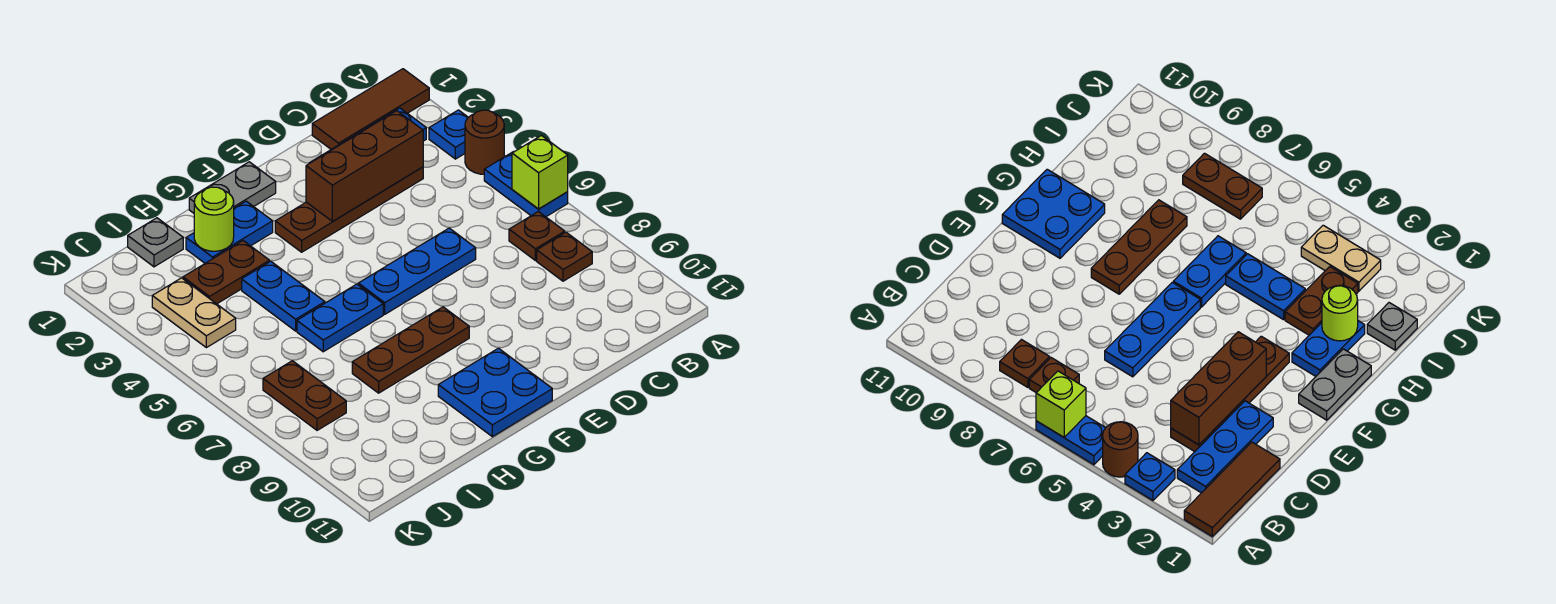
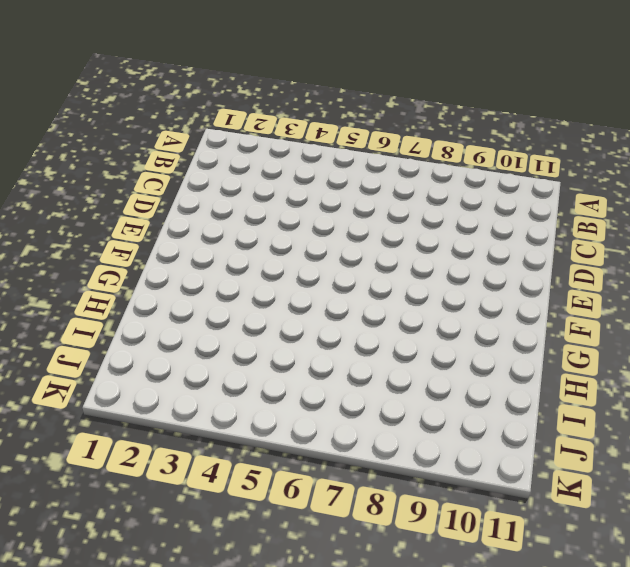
none -> brown 1x3 tile [312,69,429,149]
none -> blue 1x1 plate [429,110,468,159]
none -> brown 1x1 round brick [465,110,504,174]

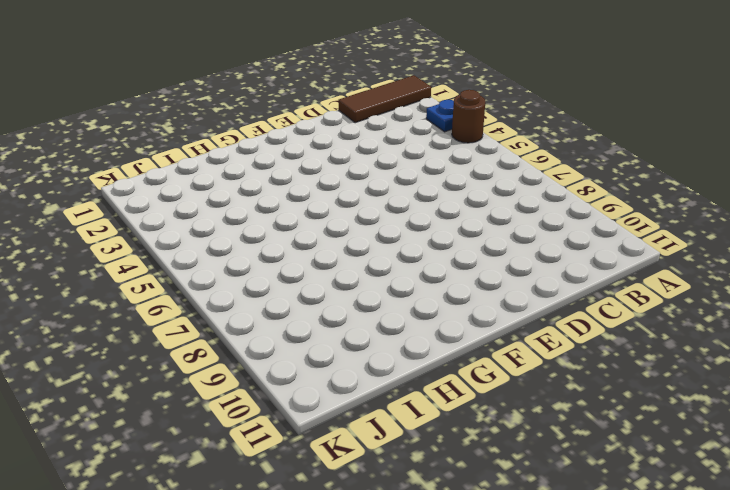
none -> blue 1x2 plate [484,151,568,217]
none -> blue 1x3 plate [1177,401,1273,493]
none -> brown 1x1 plate [509,212,565,261]

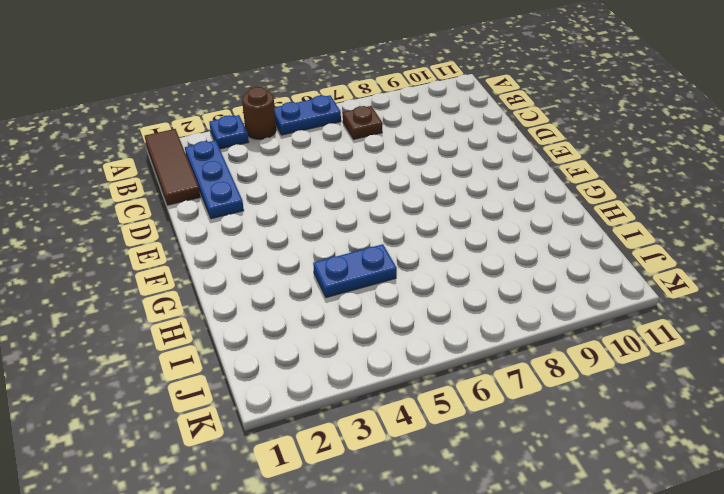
none -> brown 1x1 plate [537,232,592,281]
none -> brown 1x4 plate [275,167,423,252]
none -> blue 1x3 plate [358,228,476,314]

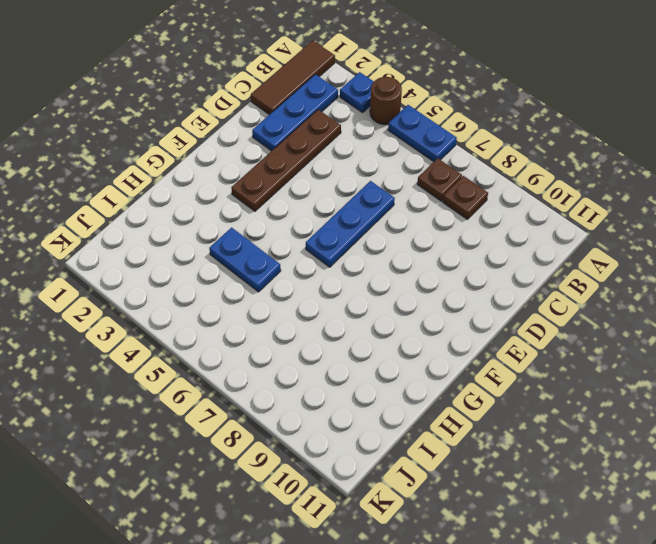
none -> grey 1x2 plate [189,162,276,213]
none -> brown 1x3 plate [352,307,469,393]
none -> blue 2x2 plate [438,348,552,437]

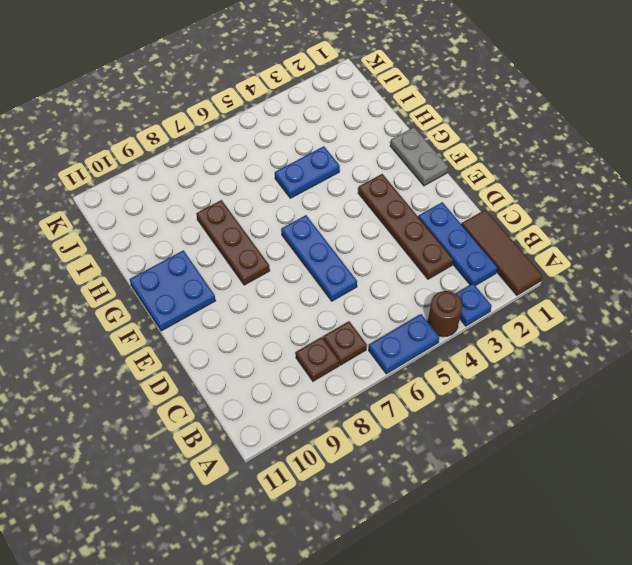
none -> blue 1x2 plate [186,201,273,263]
none -> blue 1x2 plate [297,284,383,352]
none -> brown 1x2 plate [183,241,269,304]

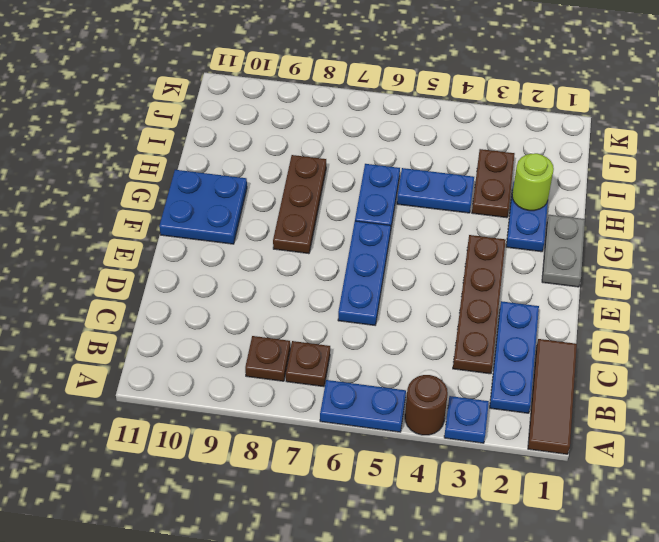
none -> grey 1x1 plate [128,218,183,267]
none -> tan 1x2 plate [152,278,236,348]
none -> brown 1x2 plate [263,361,346,430]

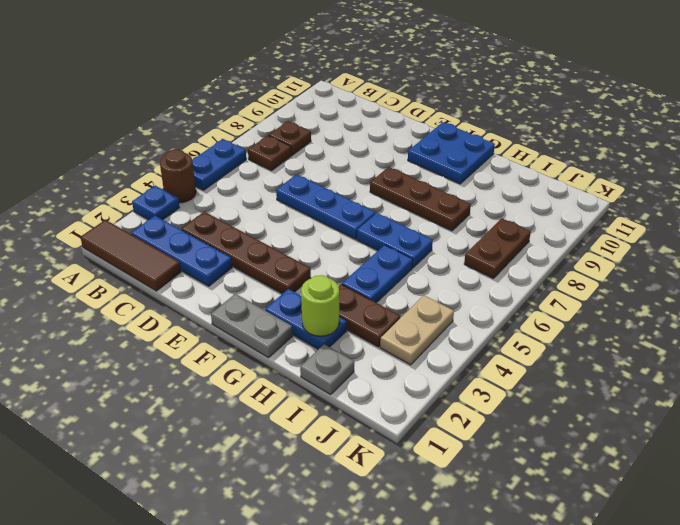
none -> lime 1x1 brick [512,136,568,209]
none -> brown 1x3 brick [306,111,423,221]

